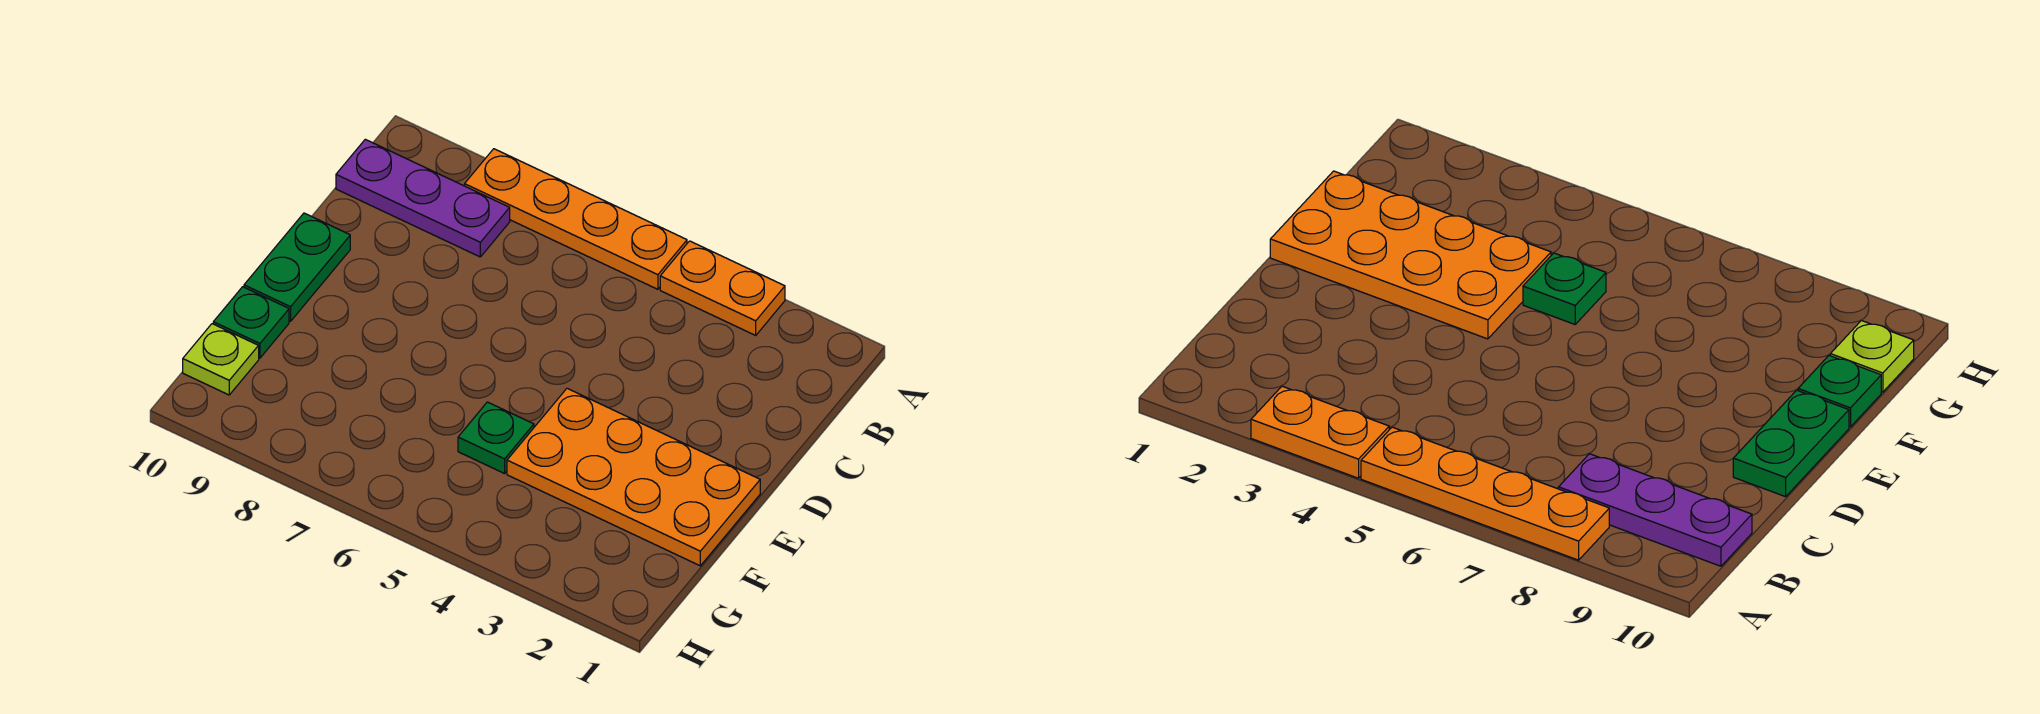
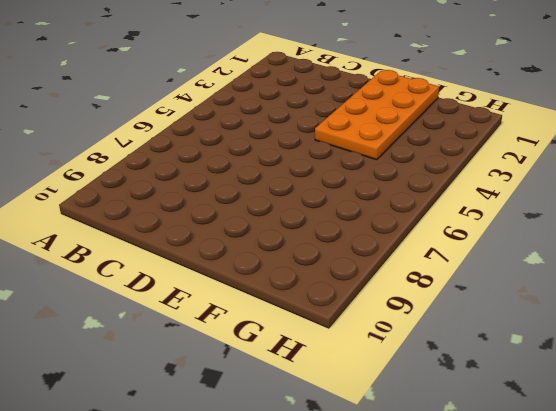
none -> orange 1x2 plate [660,241,785,335]
none -> orange 1x4 plate [465,149,687,289]

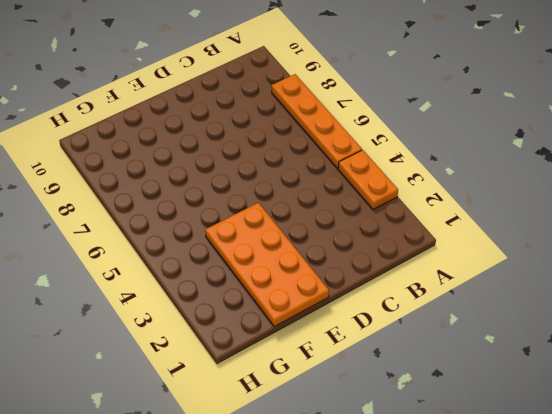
none -> purple 1x3 plate [336,139,510,257]
none -> green 1x2 plate [244,213,350,321]

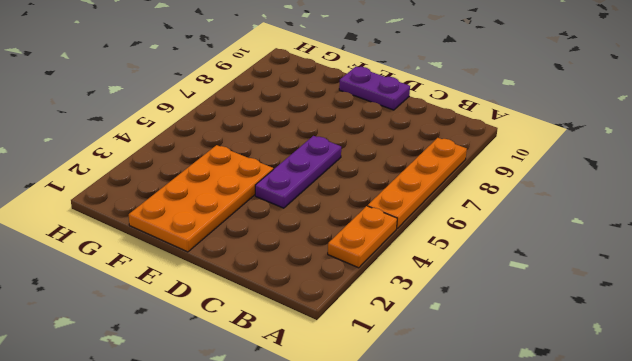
purple 1x3 plate [255,136,341,208] -> purple 1x3 plate moved to [336,139,510,257]
purple 1x2 plate [339,67,410,110] -> green 1x2 plate [244,213,350,321]
none -> green 1x1 plate [458,402,534,474]
none -> green 1x1 plate [213,287,289,358]

